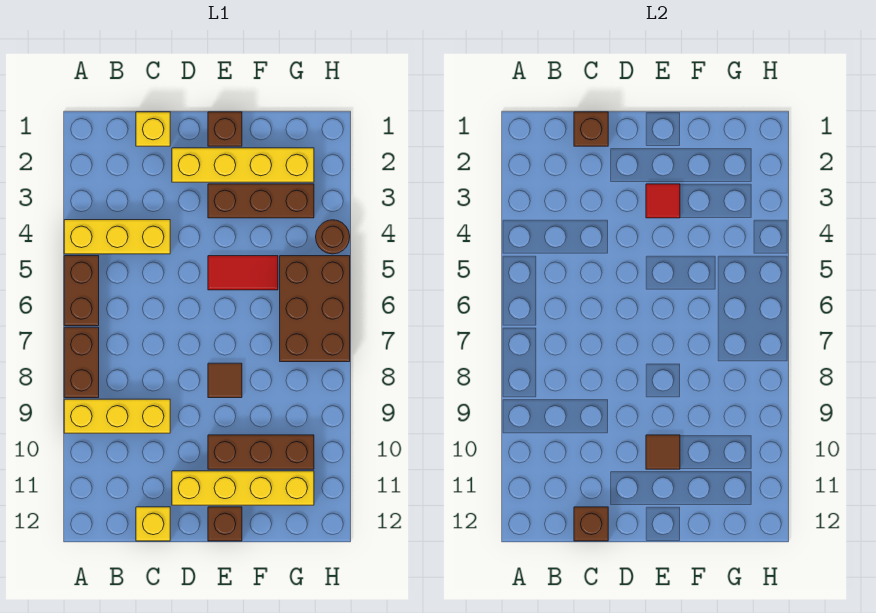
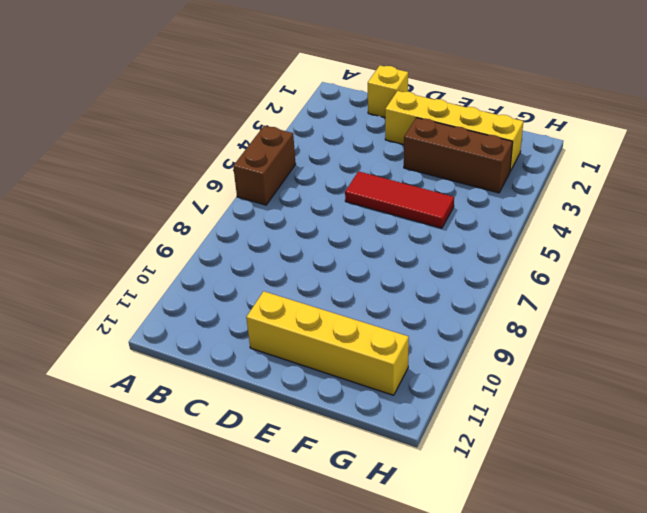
red 1x3 tile [345,171,454,228] -> red 1x2 tile [208,256,278,290]
none -> yellow 1x3 brick [64,220,170,254]
none -> brown 1x2 brick [64,327,99,398]
none -> yellow 1x3 brick [64,399,170,433]

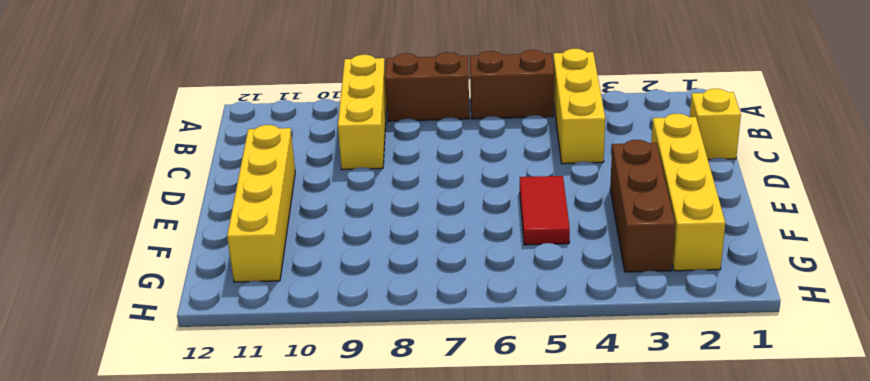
none -> yellow 1x1 brick [136,507,170,541]
none -> brown 1x1 brick [208,112,242,146]
none -> brown 1x1 tile [208,363,242,398]

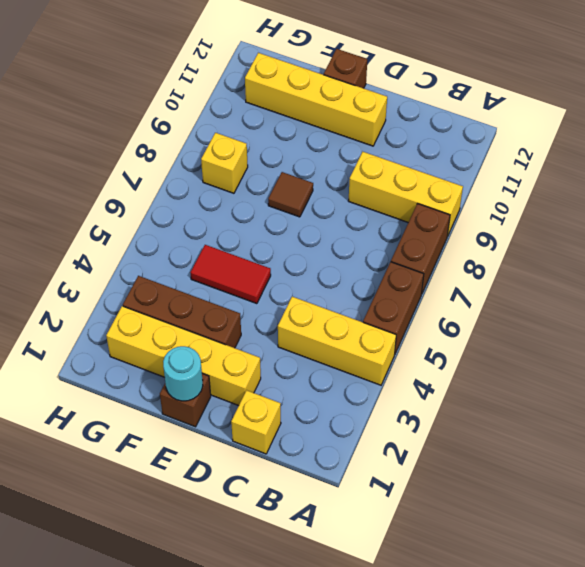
cyan 1x1 round brick [163,346,203,401] -> none
yellow 1x1 brick [201,133,248,193] -> yellow 1x1 brick moved to [136,507,170,541]
none -> brown 1x3 brick [208,435,314,469]
none -> brown 2x3 brick [280,256,350,362]
none -> brown 1x1 round brick [316,220,350,254]

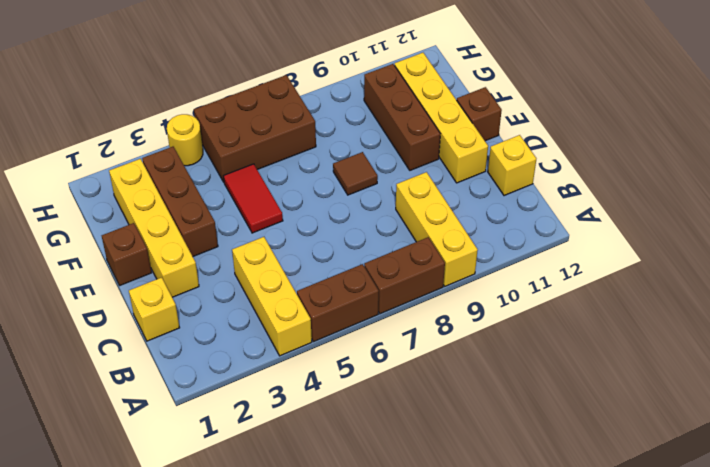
yellow 1x1 round brick [167,114,203,166] -> brown 1x1 round brick [316,220,350,254]
none -> brown 1x1 brick [574,112,608,146]
none -> brown 1x1 brick [574,507,608,541]
none -> red 1x1 tile [646,184,680,218]

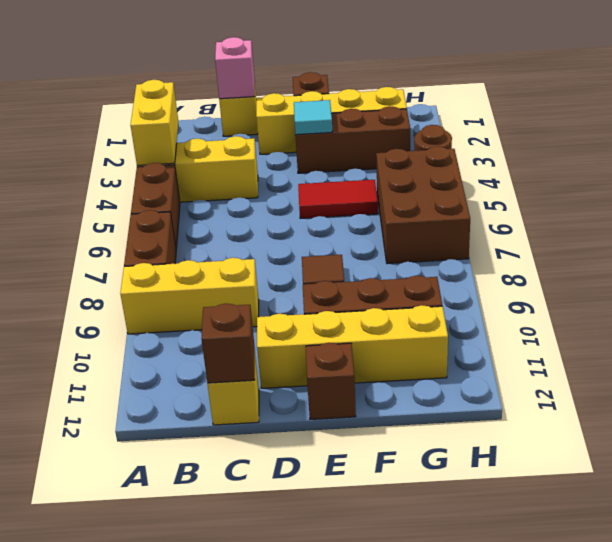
yellow 1x2 brick [130,80,178,165] -> none
pink 1x1 brick [215,37,255,99] -> brown 1x1 brick [574,112,608,146]
cyan 1x1 tile [294,100,332,135] -> red 1x1 tile [646,184,680,218]
none -> brown 1x1 tile [646,435,680,469]

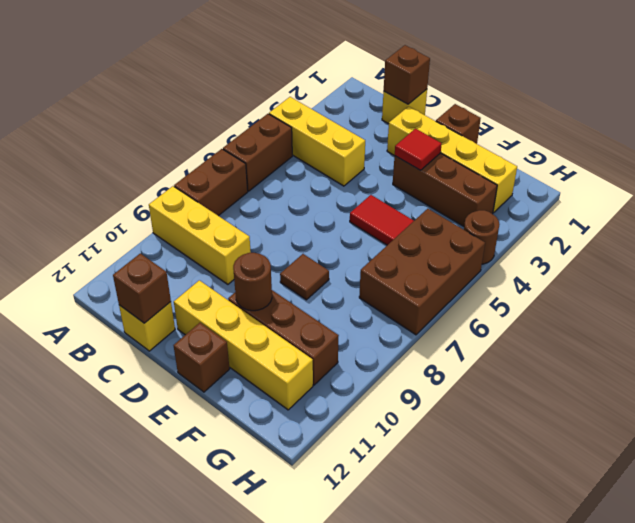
brown 1x1 round brick [233,253,272,311] -> brown 1x1 tile [646,435,680,469]

